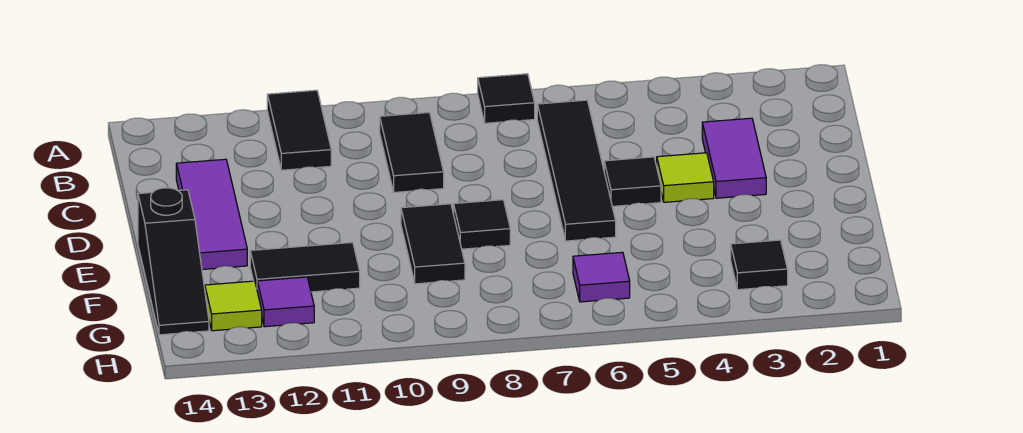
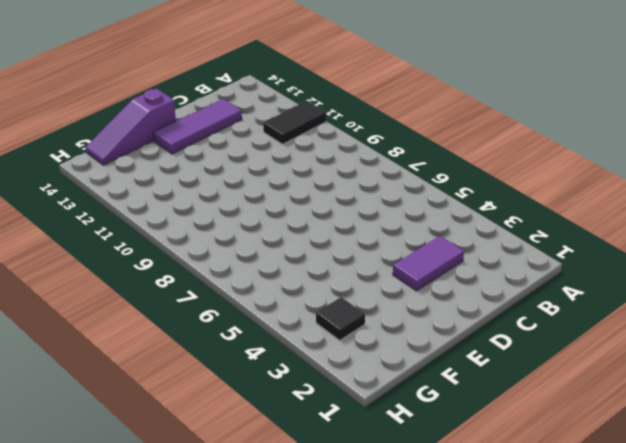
purple 1x3 slope [85,88,176,165] -> black 1x3 slope [138,188,209,335]
none -> black 1x1 tile [478,74,535,123]
none -> black 1x4 tile [537,100,616,241]
none -> black 1x2 tile [380,112,444,192]

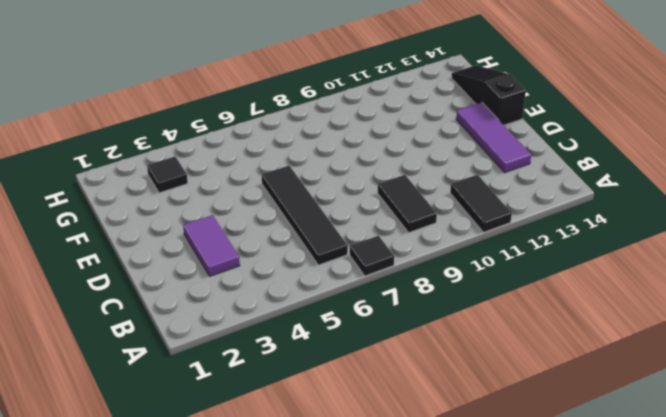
none -> lime 1x1 tile [657,153,714,202]
none -> black 1x1 tile [604,157,661,206]
none -> black 1x1 tile [454,200,510,249]

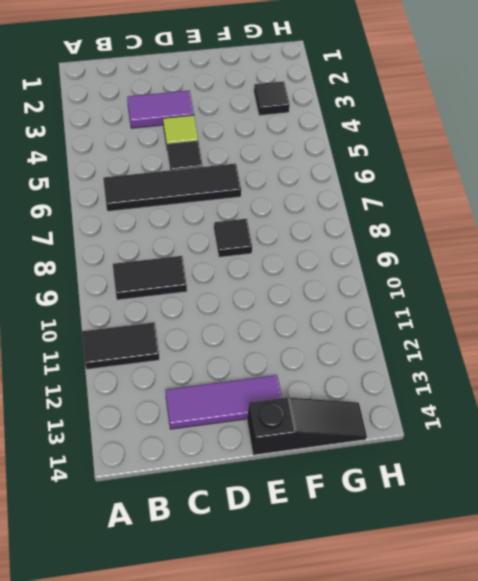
none -> black 1x1 tile [478,74,535,123]
none -> black 1x2 tile [401,204,465,284]
none -> black 1x2 tile [250,242,360,292]

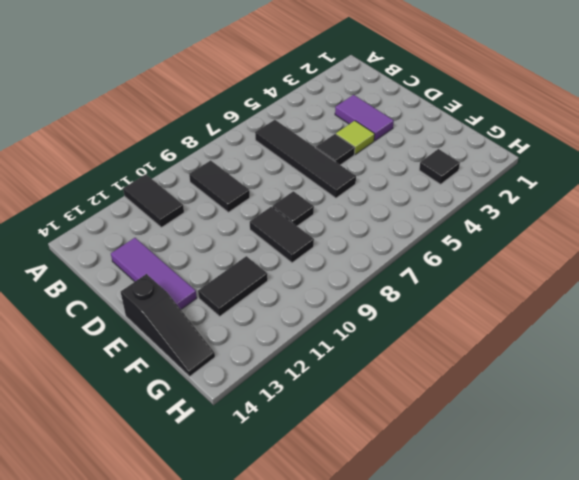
none -> black 1x1 tile [478,74,535,123]
none -> purple 1x1 tile [573,252,630,302]
none -> purple 1x1 tile [257,277,314,327]

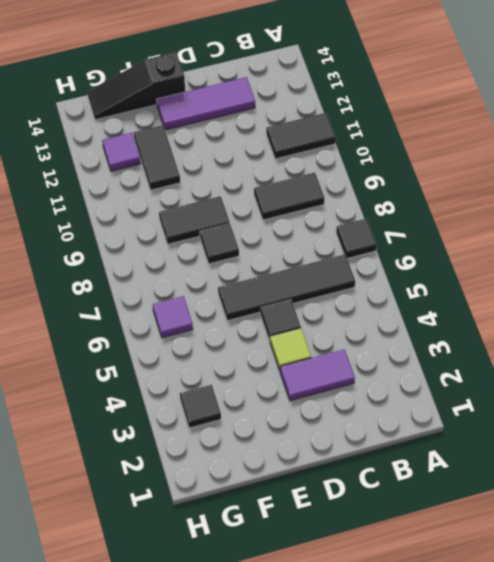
none -> lime 1x1 tile [205,281,262,331]

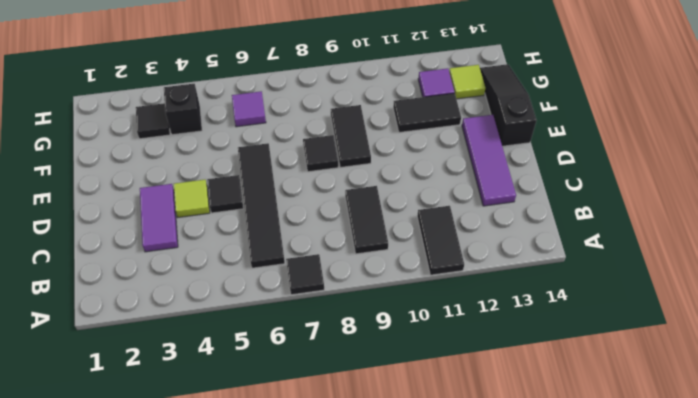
black 1x1 brick [164,84,202,135] -> none

